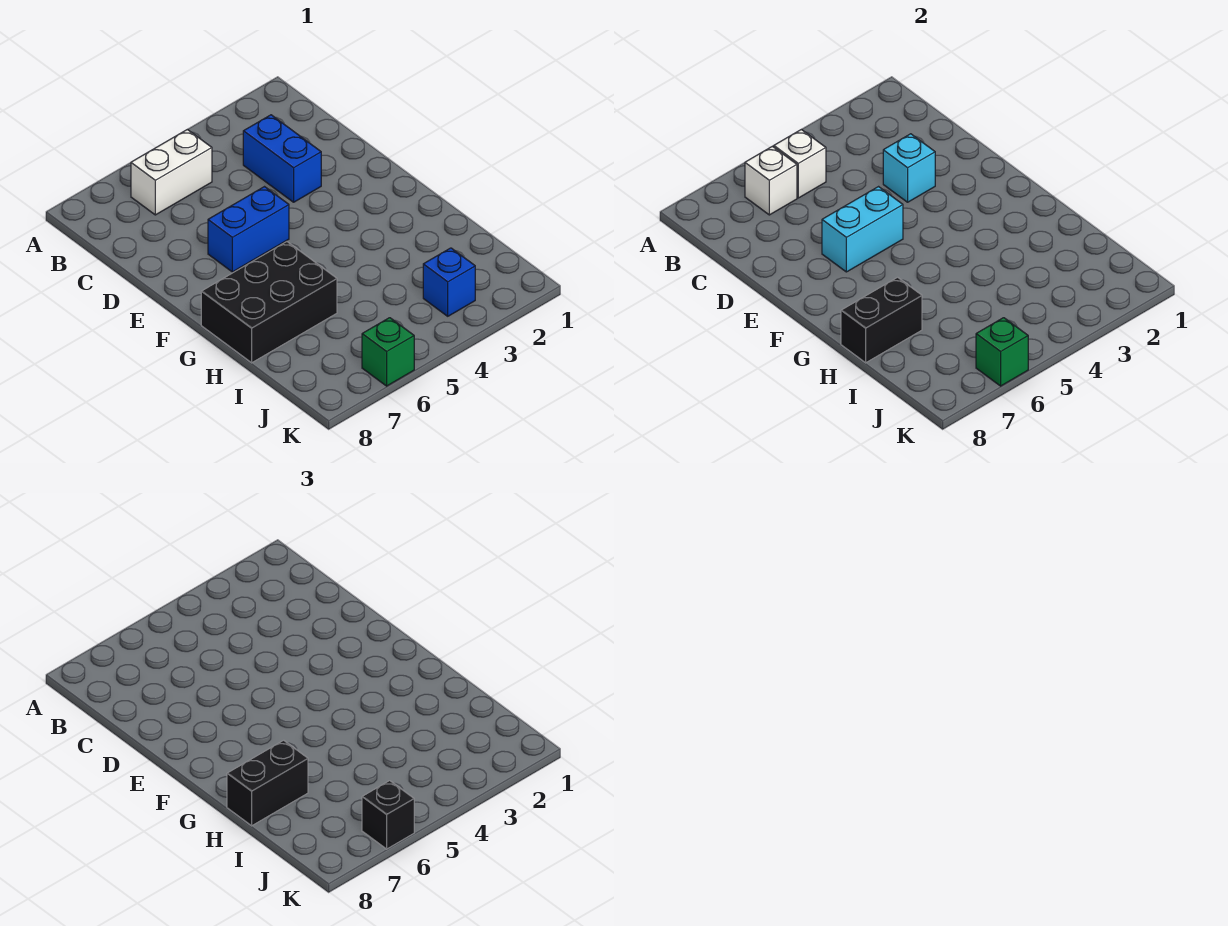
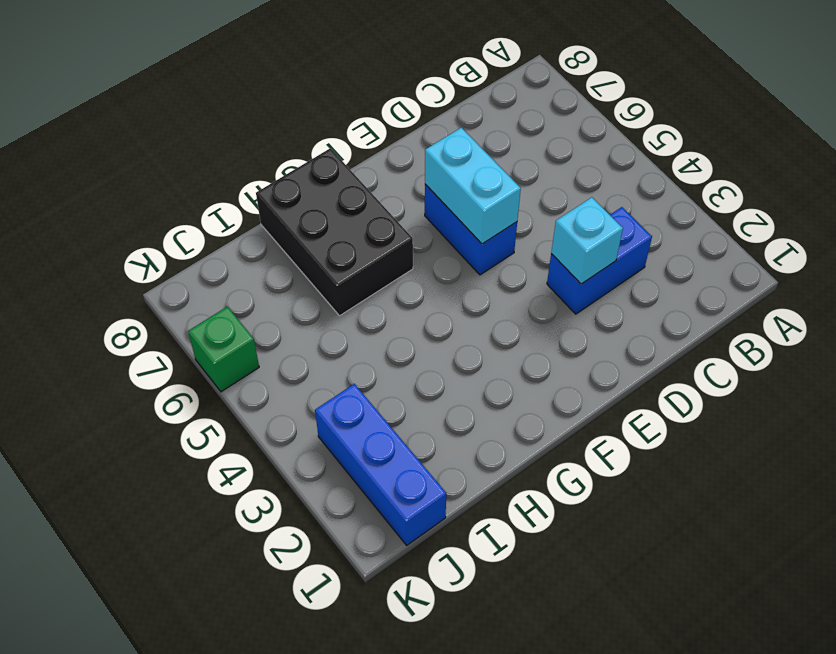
blue 1x3 brick [315,384,446,545] -> blue 1x1 brick [423,248,475,316]
none -> white 1x2 brick [131,129,212,215]
none -> white 1x1 brick [774,129,826,198]
none -> white 1x1 brick [745,146,797,215]

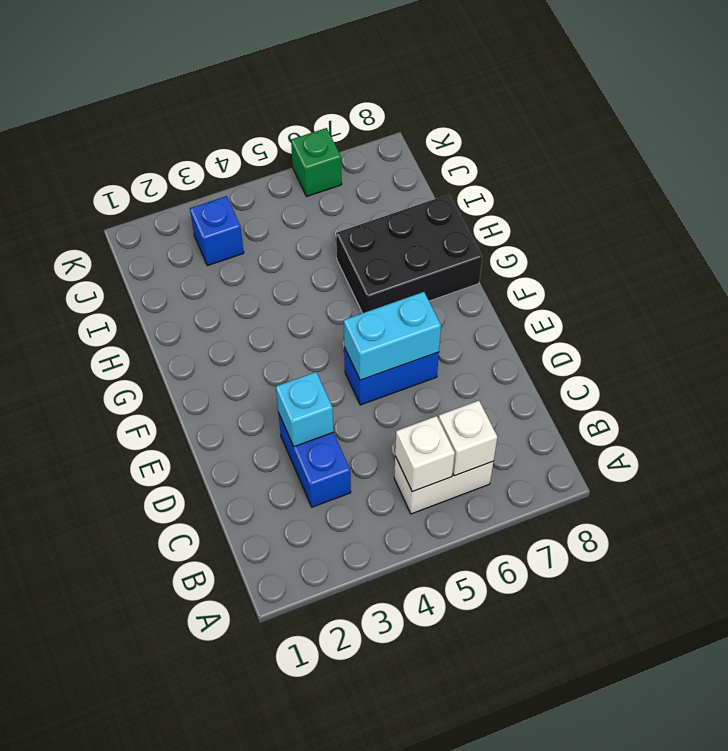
none -> black 1x2 brick [841,277,922,363]
none -> green 1x1 brick [976,318,1028,386]
none -> black 1x2 brick [227,740,308,826]

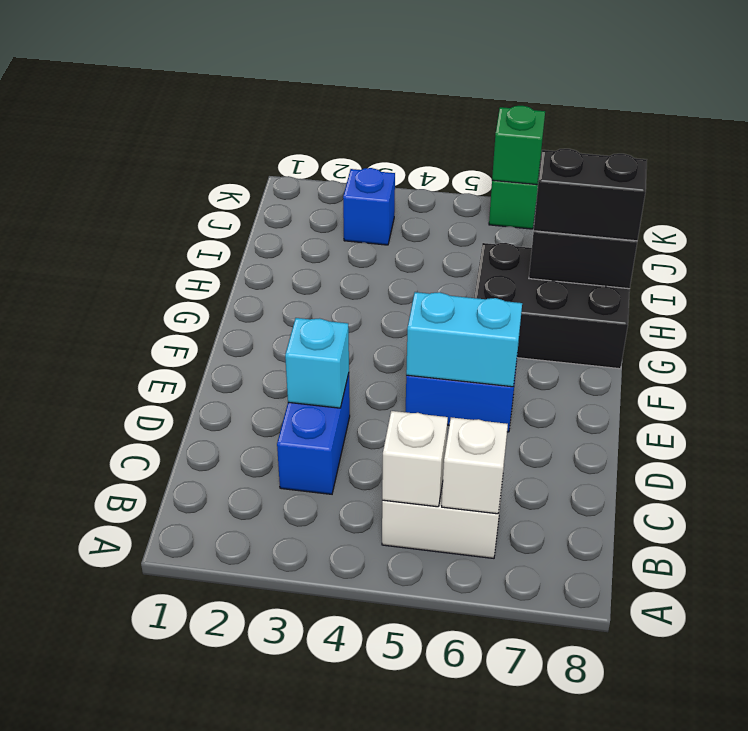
none -> black 1x1 brick [362,781,414,849]

